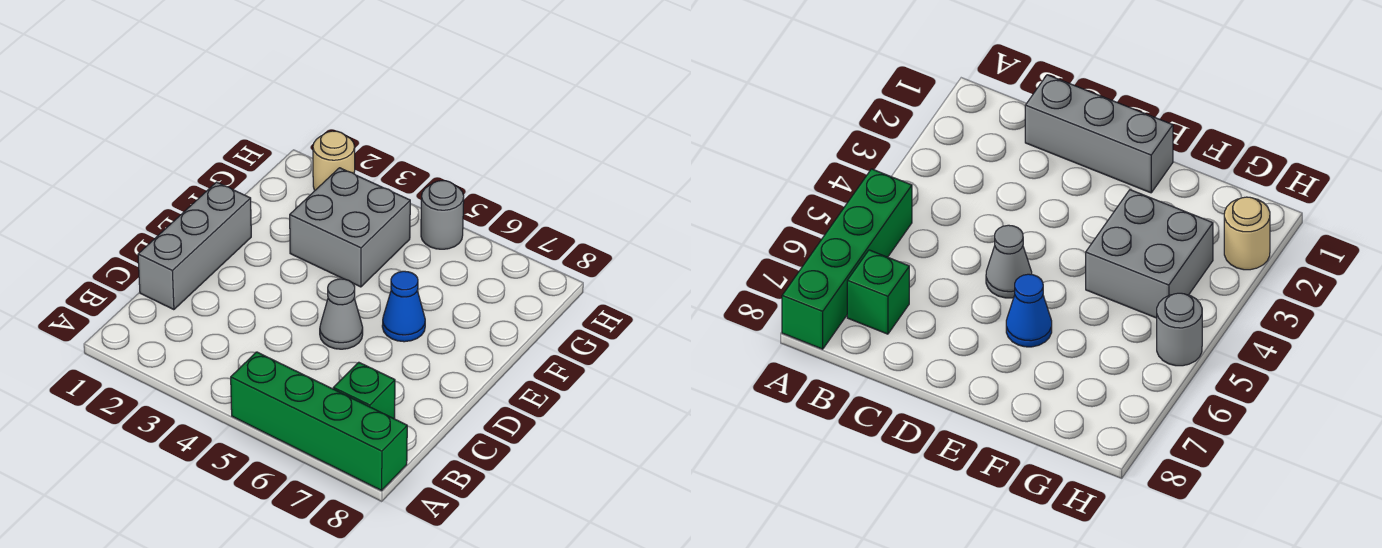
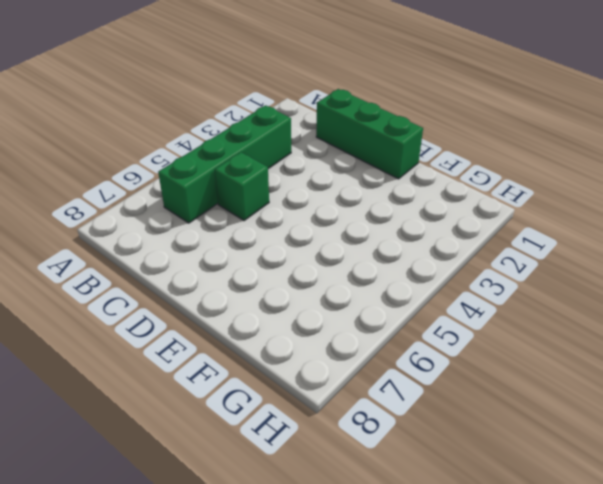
green 1x4 brick [158,105,291,223] -> green 1x4 brick moved to [231,352,407,490]
green 1x3 brick [316,89,423,179] -> grey 1x3 brick [138,182,251,310]
green 1x1 brick [215,152,269,221] -> green 1x1 brick moved to [333,362,395,419]
none -> grey 1x1 cone [320,279,363,349]
none -> blue 1x1 cone [382,271,425,342]

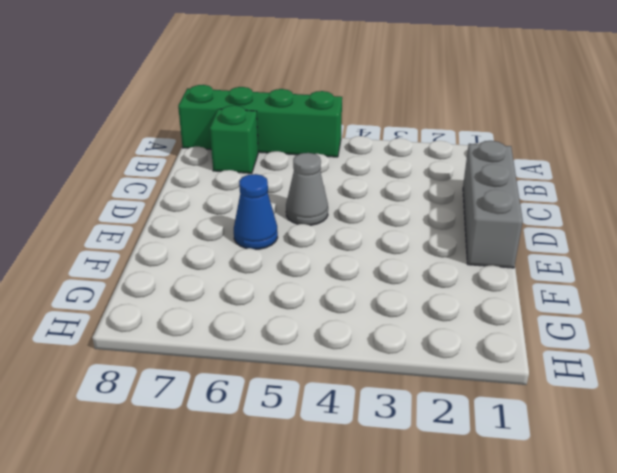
none -> grey 2x2 brick [290,168,410,287]
none -> tan 1x1 round brick [313,131,355,190]

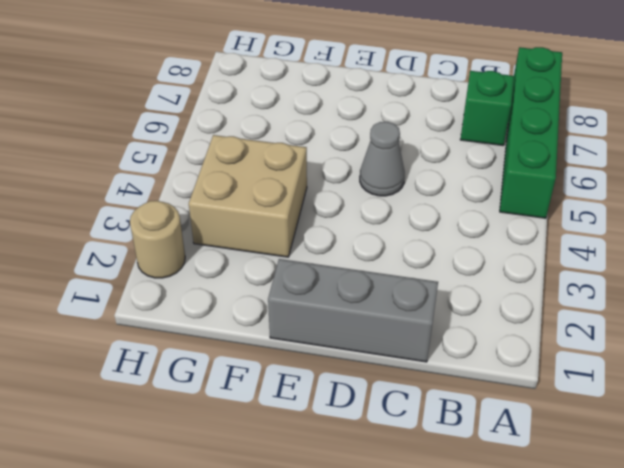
tan 2x2 brick [189,135,307,257] -> grey 2x2 brick [290,168,410,287]
none -> blue 1x1 cone [382,271,425,342]
none -> grey 1x1 round brick [421,181,464,249]

